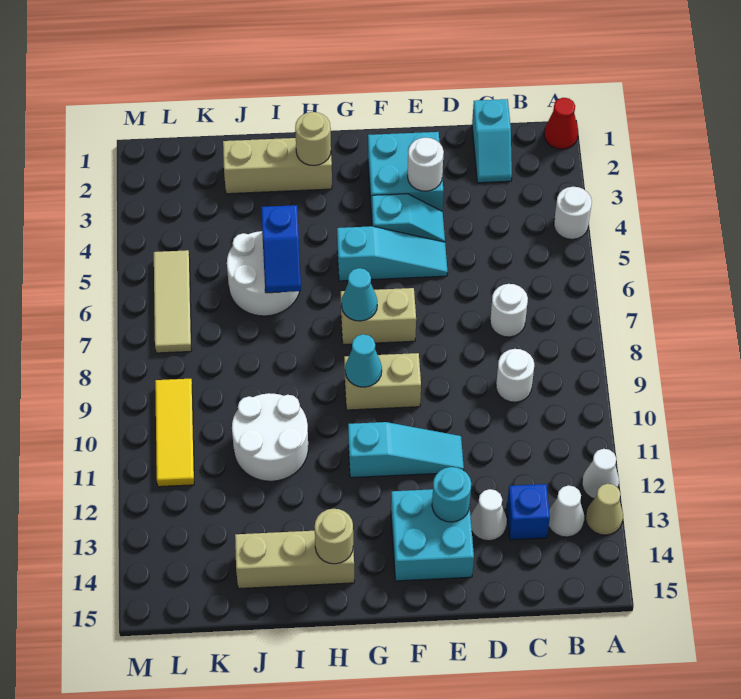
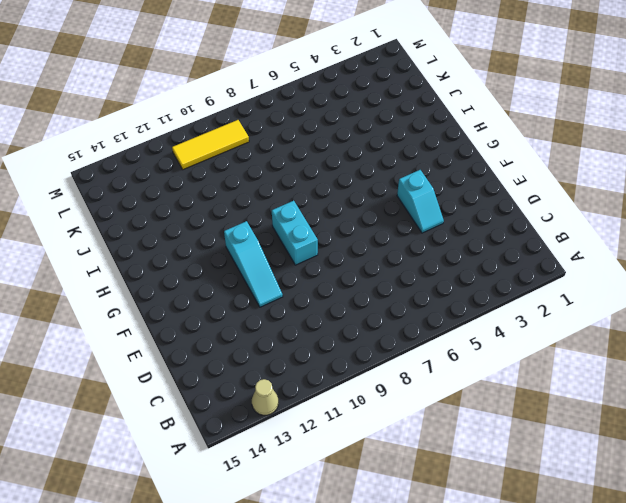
cyan 1x2 brick [272,201,318,265] -> tan 1x2 brick [344,353,421,410]
none -> red 1x1 cone [544,98,578,149]
none -> white 1x1 round brick [554,187,592,239]
none -> white 1x1 cone [582,449,619,499]
none -> white 1x1 cone [549,485,584,537]

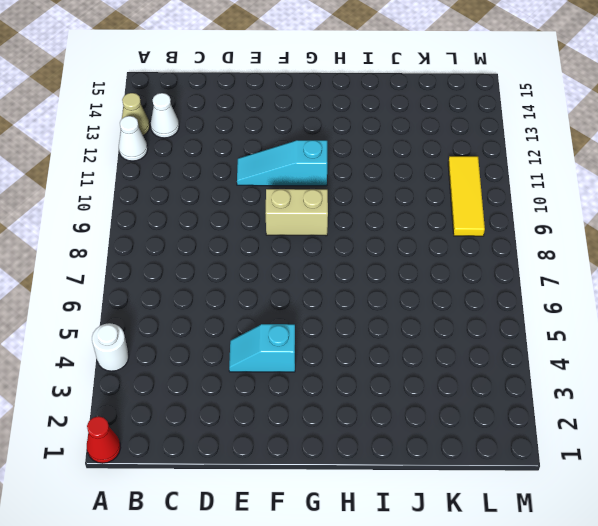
none -> cyan 1x2 slope [472,99,512,183]
none -> white 1x1 round brick [490,284,528,337]
none -> white 1x1 round brick [496,349,534,402]
none -> blue 1x1 brick [507,484,550,540]

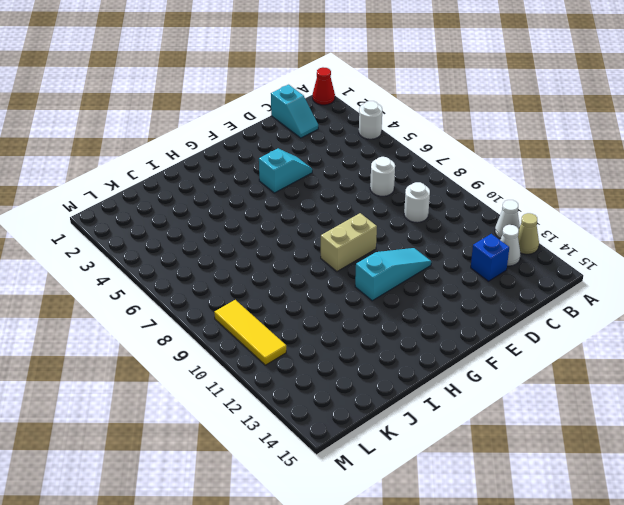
none -> white 1x1 cone [471,489,507,541]
none -> cyan 2x2 brick [368,132,443,213]
none -> cyan 1x3 slope [337,226,448,281]
none -> cyan 2x2 brick [391,489,474,581]

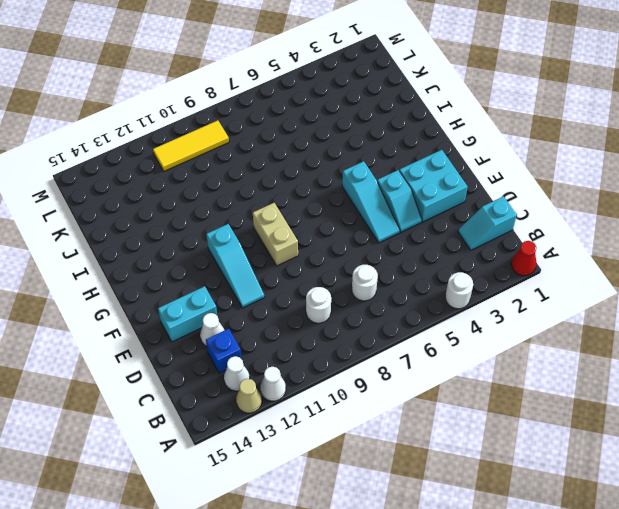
cyan 1x2 brick [158,286,217,342] -> cyan 2x2 brick [391,489,474,581]
none -> tan 1x2 brick [341,288,416,345]
none -> tan 1x3 brick [223,138,332,194]
none -> tan 1x3 brick [235,531,354,589]
none -> white 2x2 round brick [227,231,300,316]

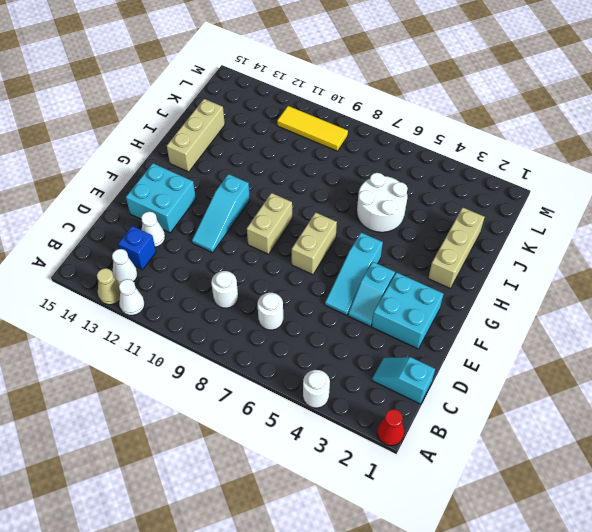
none -> white 2x2 round brick [232,393,308,481]
none -> tan 1x3 tile [154,250,192,353]
none -> white 1x1 round brick [408,138,444,191]
none -> cyan 1x1 round brick [432,467,471,522]

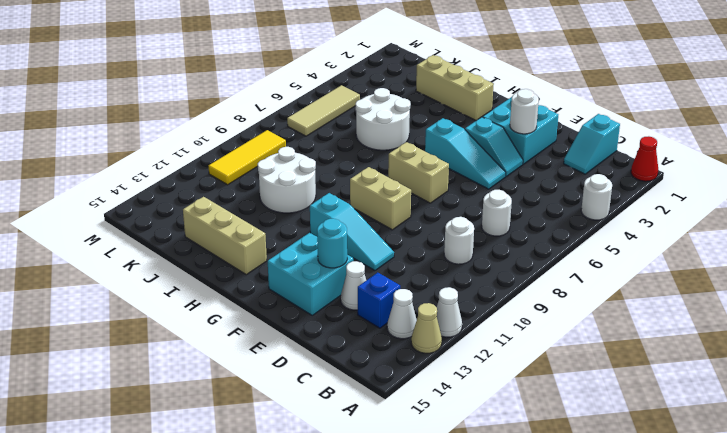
none -> cyan 1x1 cone [341,268,377,321]
none -> cyan 1x1 cone [345,334,382,387]
none -> tan 1x1 round brick [295,112,331,166]
none -> tan 1x1 round brick [315,509,353,564]

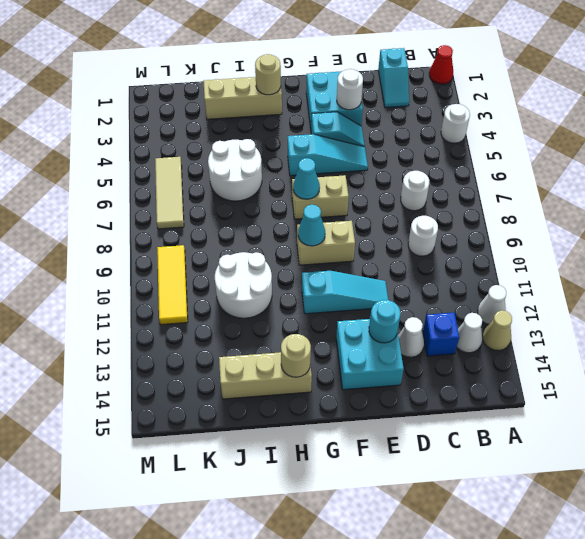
none -> blue 1x2 slope [261,205,301,293]

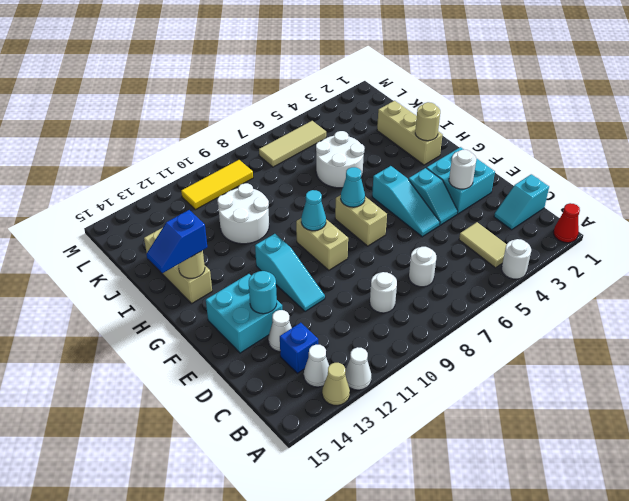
tan 1x2 tile [459,222,507,268] -> none
blue 1x2 slope [146,210,207,273] -> blue 1x2 slope moved to [261,205,301,293]

